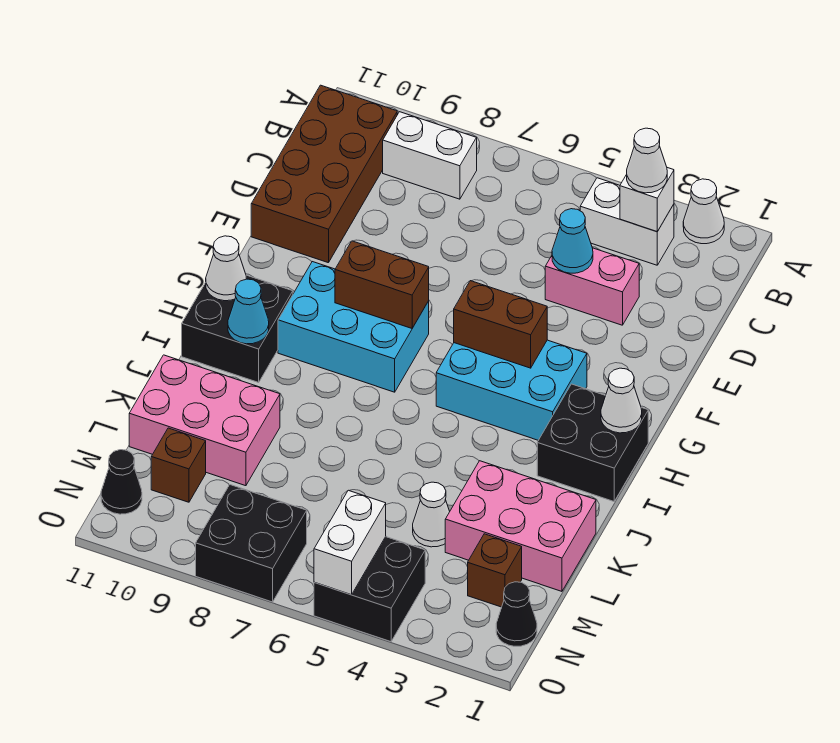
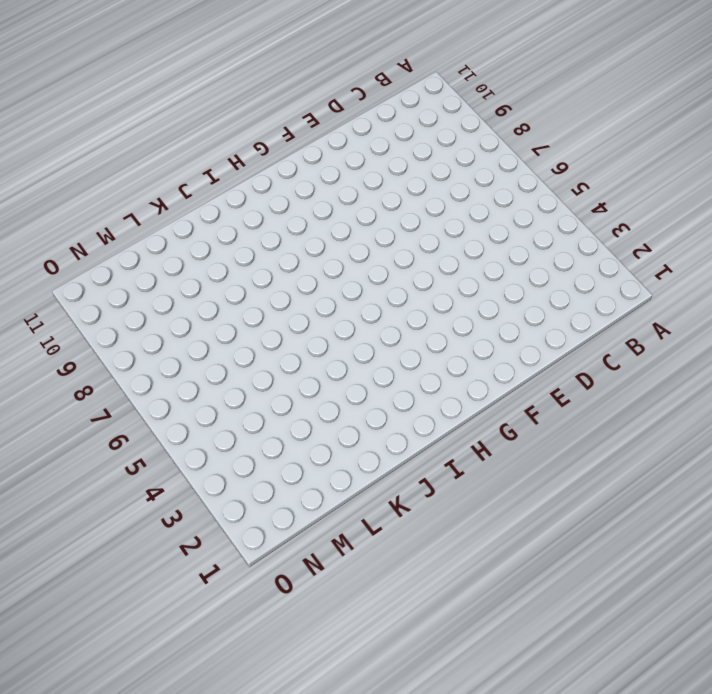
none -> white 1x1 cone [683,179,724,244]
none -> white 1x2 brick [580,178,674,265]
none -> white 1x2 brick [383,112,477,199]

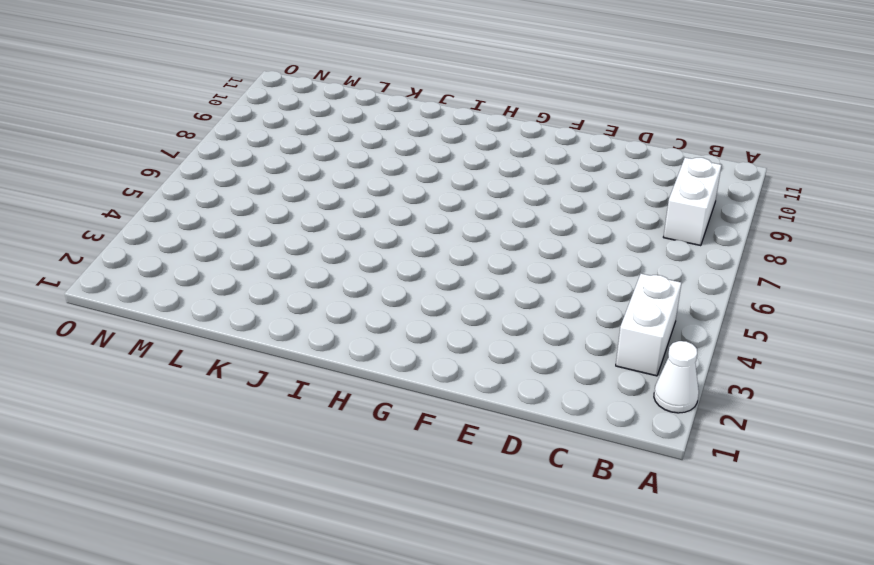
none -> brown 2x4 brick [251,85,397,263]
none -> pink 1x2 brick [545,248,639,325]
none -> cyan 2x3 brick [436,340,587,440]

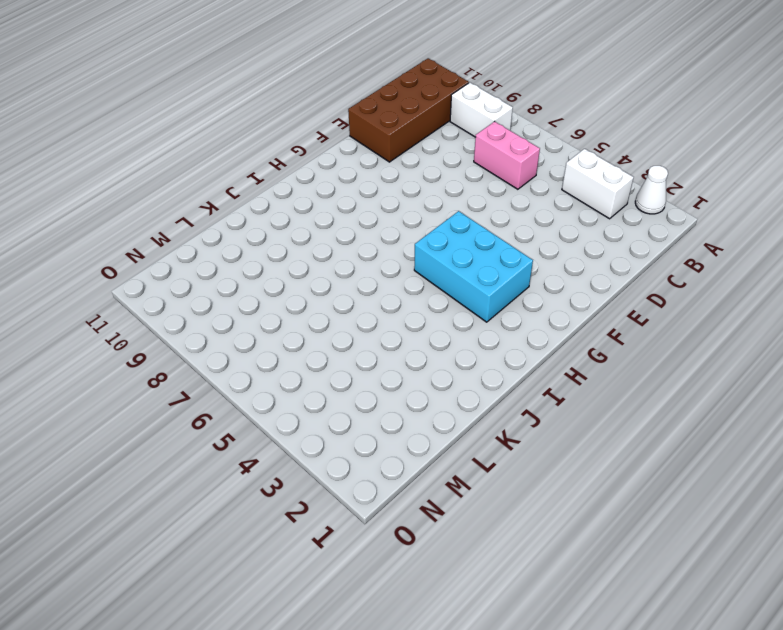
pink 1x2 brick [474,121,540,189] -> pink 1x2 brick moved to [545,248,639,325]
none -> cyan 2x3 brick [278,262,429,392]
none -> black 2x2 brick [537,384,648,501]
none -> black 2x2 brick [182,275,293,382]

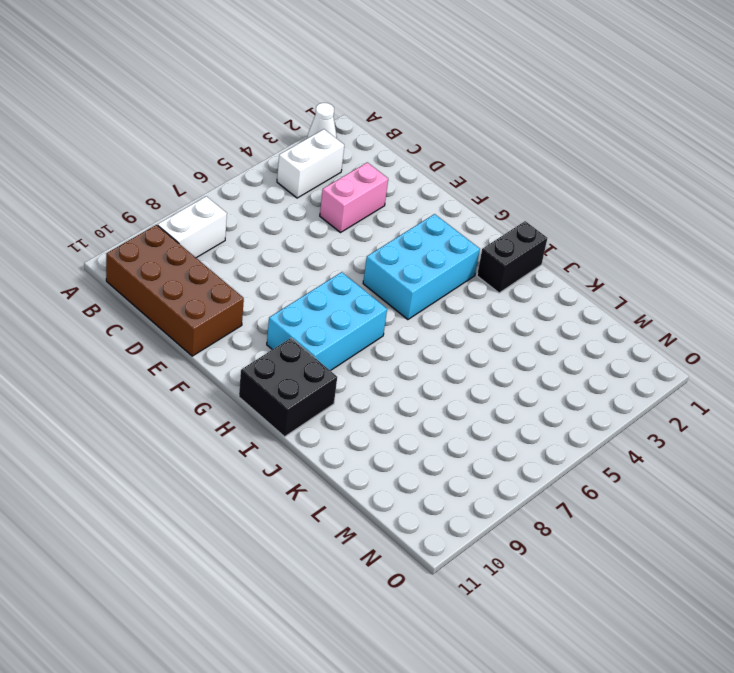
black 1x2 brick [477,221,547,293] -> black 2x2 brick [537,384,648,501]
none -> pink 2x3 brick [445,461,596,591]
none -> pink 2x3 brick [129,355,280,486]
none -> white 1x1 cone [413,482,450,547]

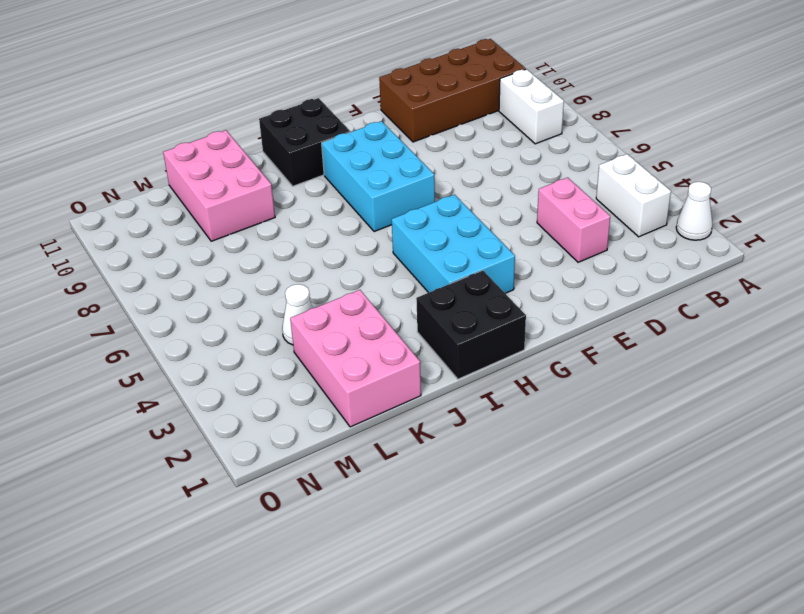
none -> brown 1x1 brick [468,534,522,607]
none -> brown 1x1 brick [151,428,206,502]
none -> black 1x1 cone [496,582,537,646]

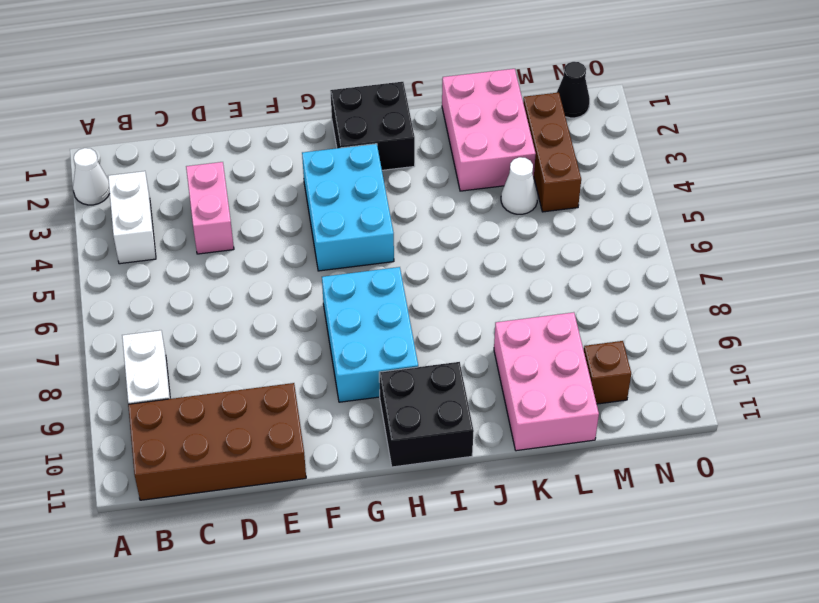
brown 1x3 brick [523,93,581,212] -> brown 1x1 brick [468,534,522,607]
none -> black 2x2 brick [314,537,425,642]
none -> black 2x2 brick [196,485,307,602]
none -> black 1x1 cone [101,450,142,514]

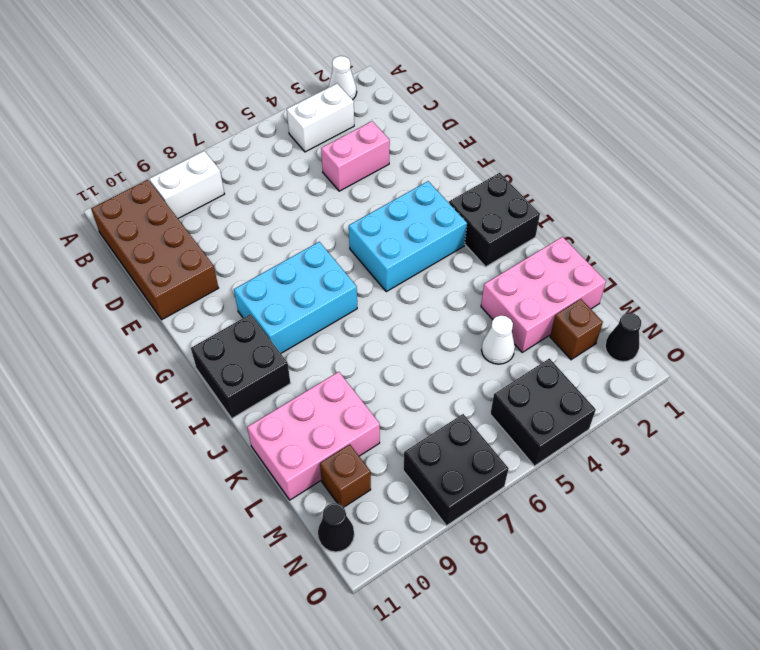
none -> white 1x1 brick [620,168,674,232]
none -> cyan 1x1 cone [552,209,593,273]
none -> brown 1x2 brick [454,281,547,368]

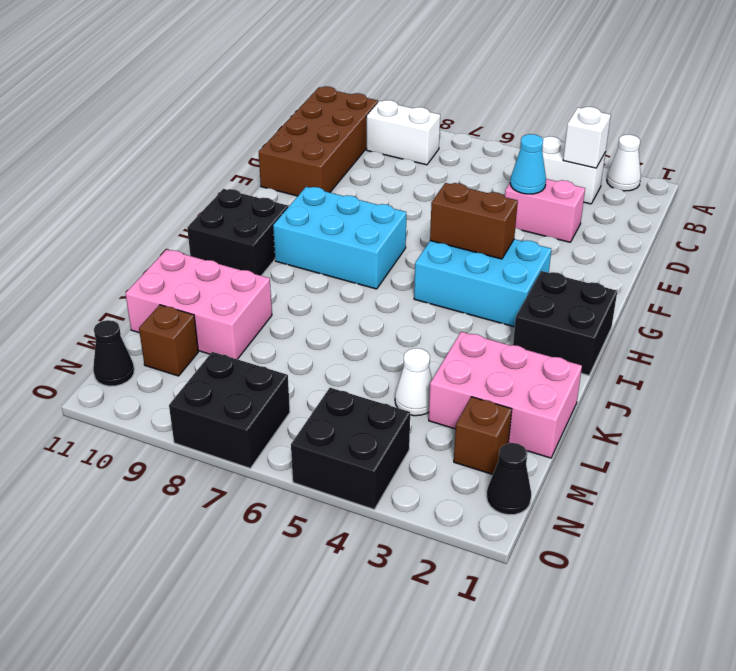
none -> brown 1x2 brick [335,241,429,328]
none -> white 1x1 cone [601,368,642,433]
none -> white 1x1 cone [206,236,246,301]

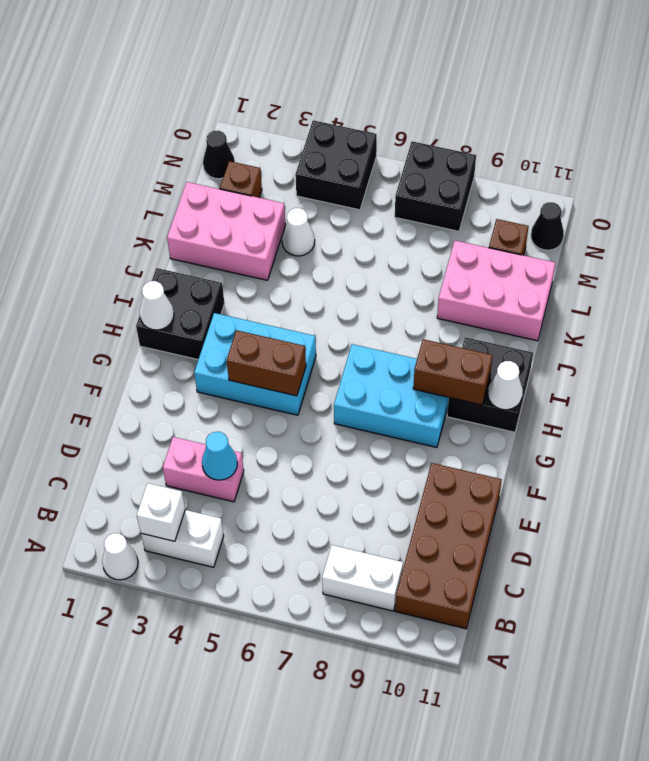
brown 1x2 brick [413,339,493,405] -> brown 1x2 brick moved to [335,241,429,328]
none -> cyan 1x1 cone [228,279,269,344]
none -> white 1x2 brick [314,490,386,595]
none -> white 1x1 cone [627,128,667,193]

